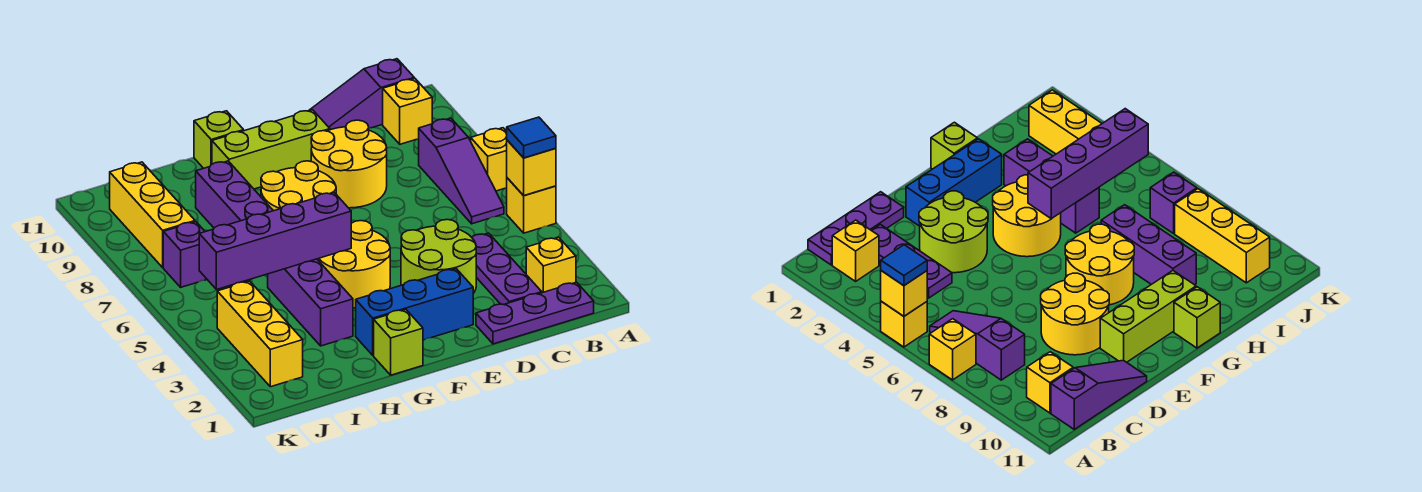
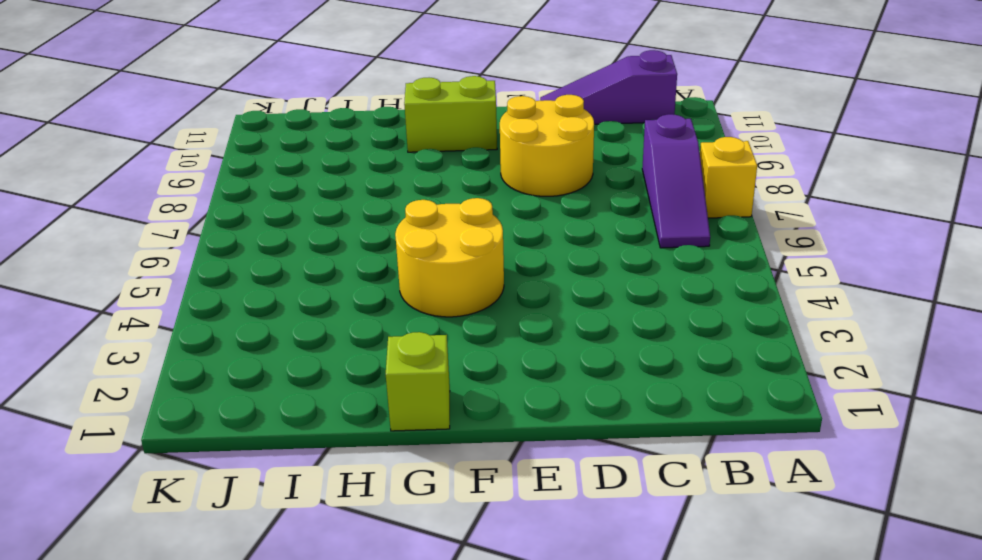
lime 1x2 brick [404,76,497,152] -> lime 1x3 brick [212,110,330,189]
none -> yellow 1x1 brick [507,178,556,233]
none -> purple 1x3 plate [476,282,594,344]
none -> yellow 1x1 brick [526,237,576,293]

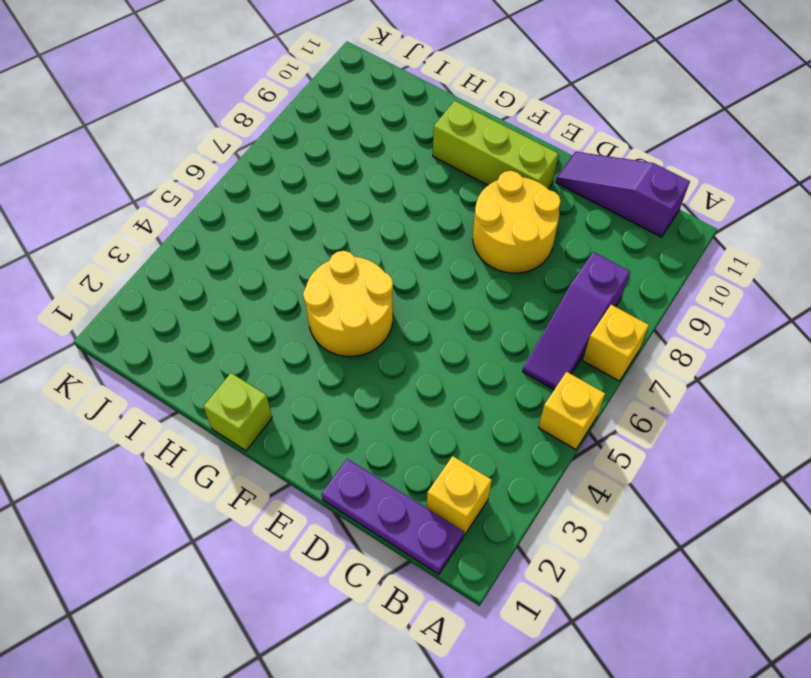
none -> yellow 1x1 brick [383,79,432,144]
none -> purple 1x3 plate [472,233,542,305]
none -> lime 2x2 round brick [401,219,476,293]

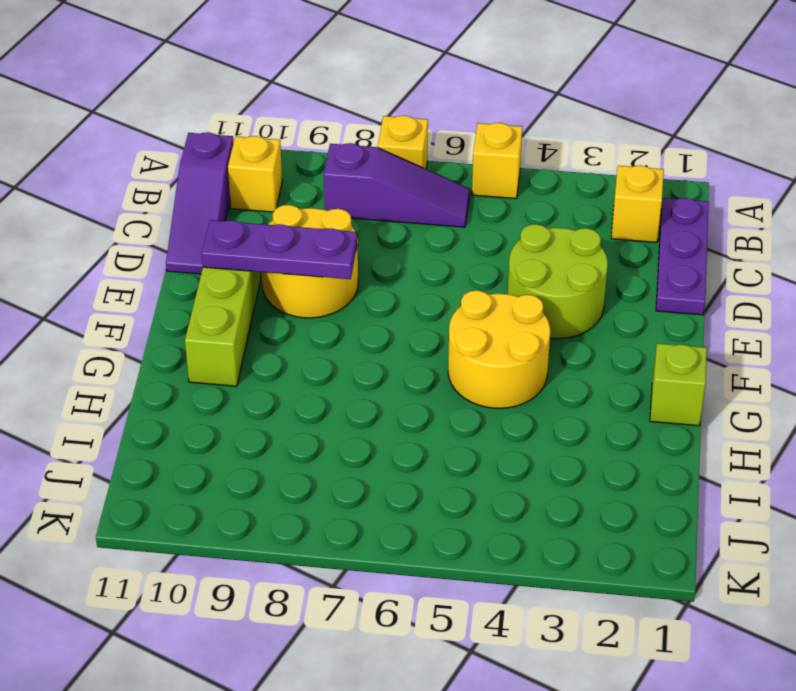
purple 1x3 plate [202,220,357,279] -> purple 1x3 plate moved to [472,233,542,305]
none -> blue 1x3 brick [356,269,473,355]
none -> yellow 2x2 round brick [261,161,336,211]
none -> lime 1x1 brick [194,111,244,168]

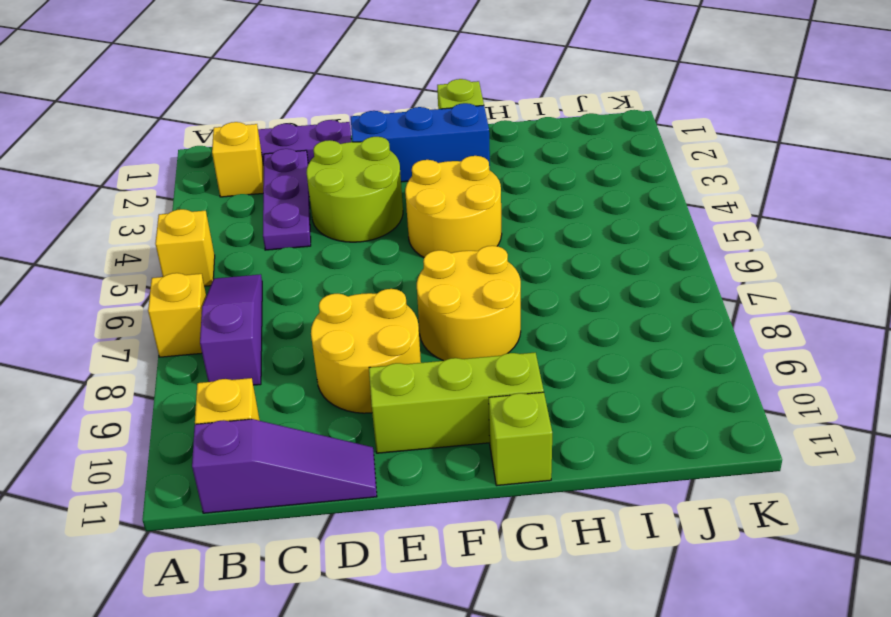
none -> purple 1x3 brick [268,259,353,346]
none -> purple 1x3 brick [196,161,273,228]
none -> yellow 1x3 brick [217,281,303,387]

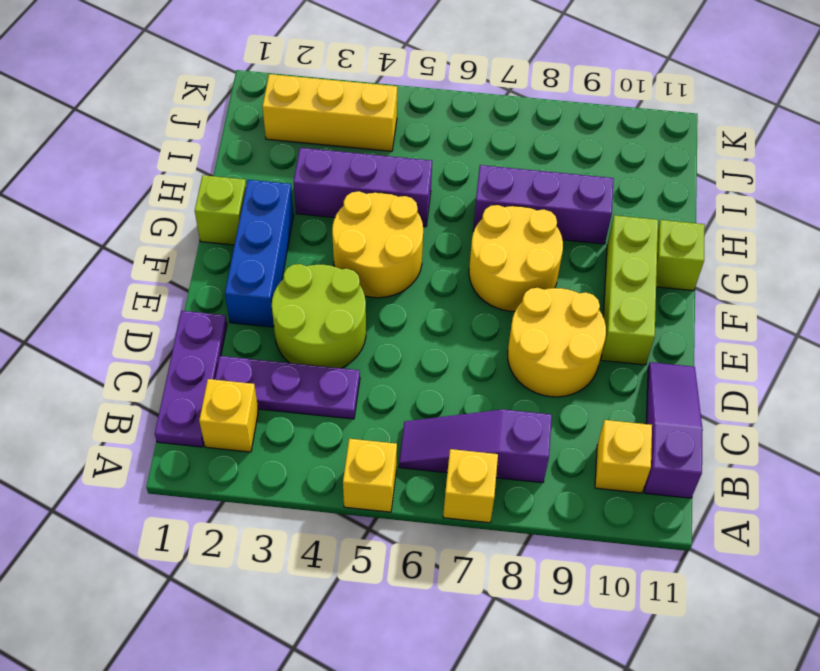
none -> purple 1x1 brick [163,222,207,287]
none -> yellow 1x3 brick [110,162,195,267]
none -> yellow 1x1 brick [507,140,556,196]

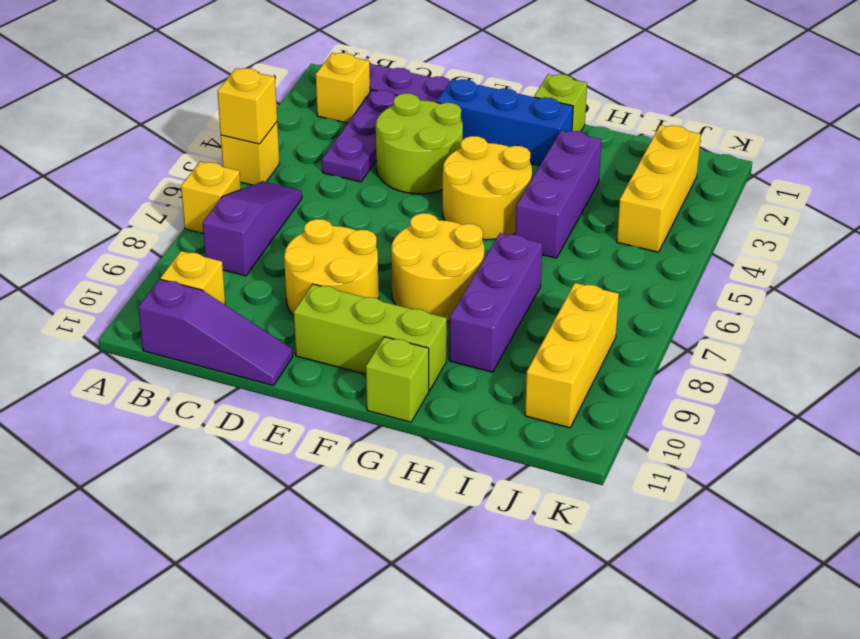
none -> purple 1x1 brick [163,222,207,287]
none -> purple 1x4 brick [199,192,351,290]
none -> blue 1x1 tile [507,117,556,158]

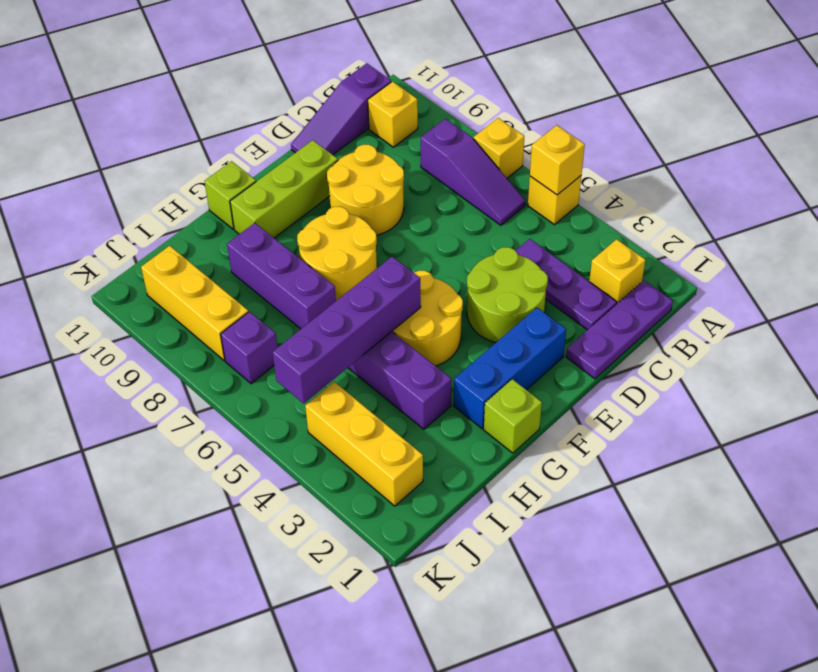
none -> blue 1x1 tile [507,117,556,158]

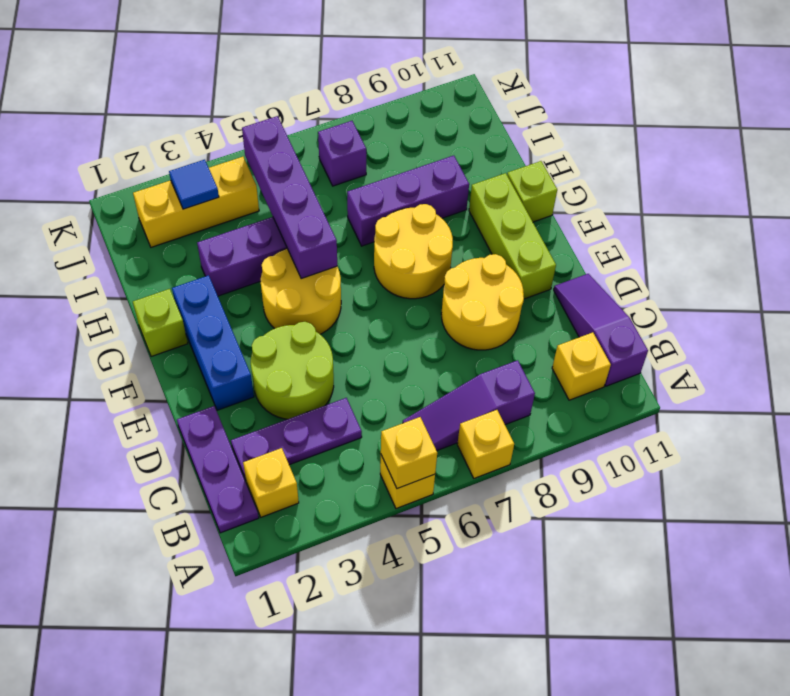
blue 1x1 tile [169,160,219,209] -> blue 1x1 tile moved to [507,117,556,158]
none -> yellow 1x3 brick [110,162,195,267]

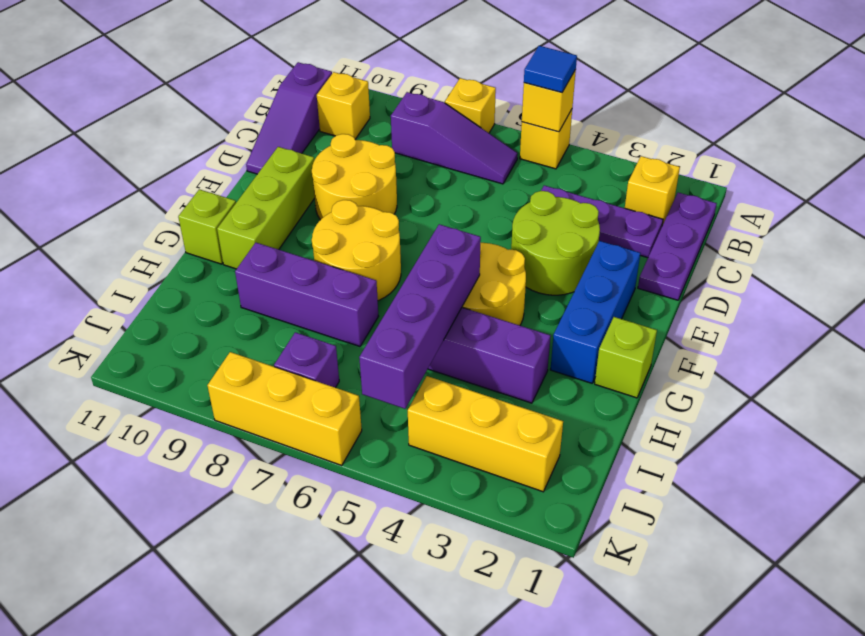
yellow 1x3 brick [207,352,362,466] -> yellow 1x3 brick moved to [110,162,195,267]

